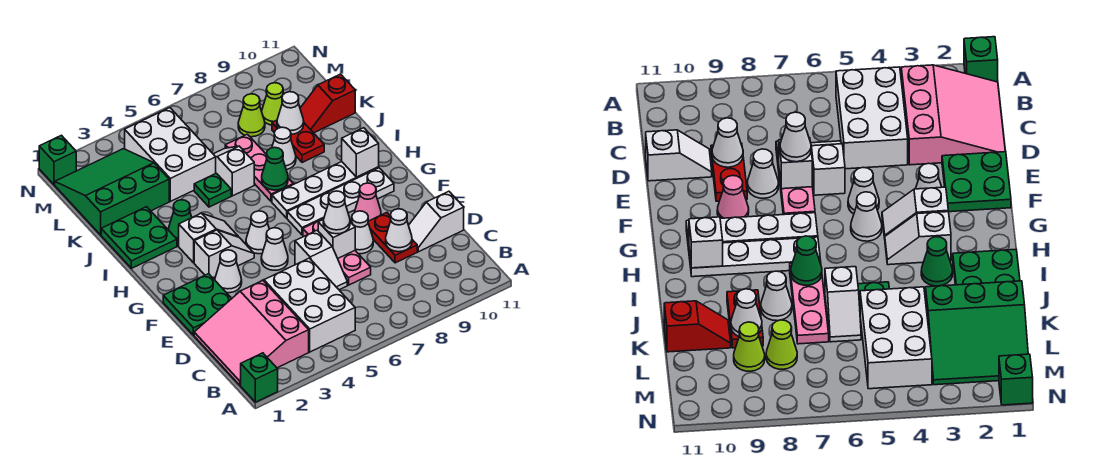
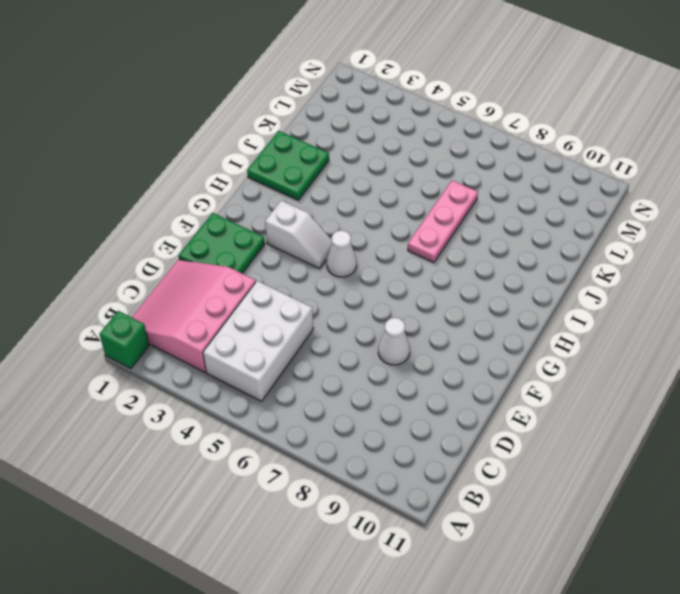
none -> white 1x2 slope [295,230,347,290]
none -> pink 1x3 plate [303,219,371,285]
none -> red 1x2 plate [368,213,417,263]
none -> white 1x2 slope [409,191,464,252]

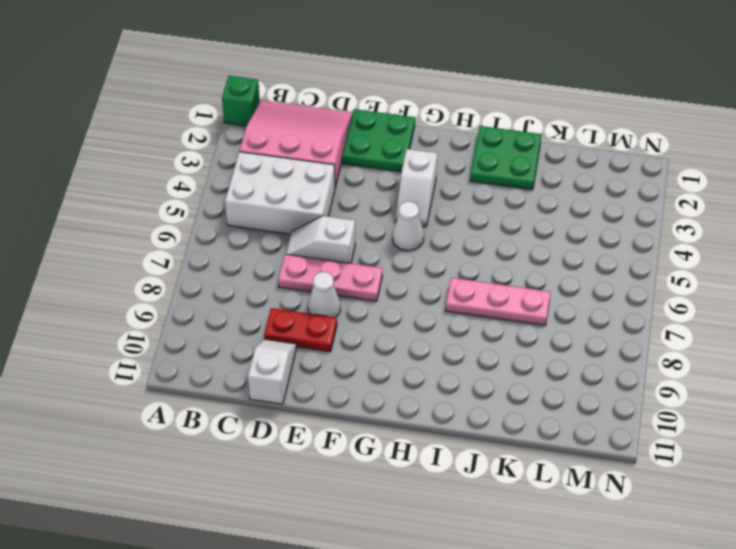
none -> white 1x1 cone [215,250,242,293]
none -> white 1x1 cone [261,228,288,270]
none -> pink 1x1 cone [355,183,381,221]
none -> white 1x4 plate [287,168,394,235]

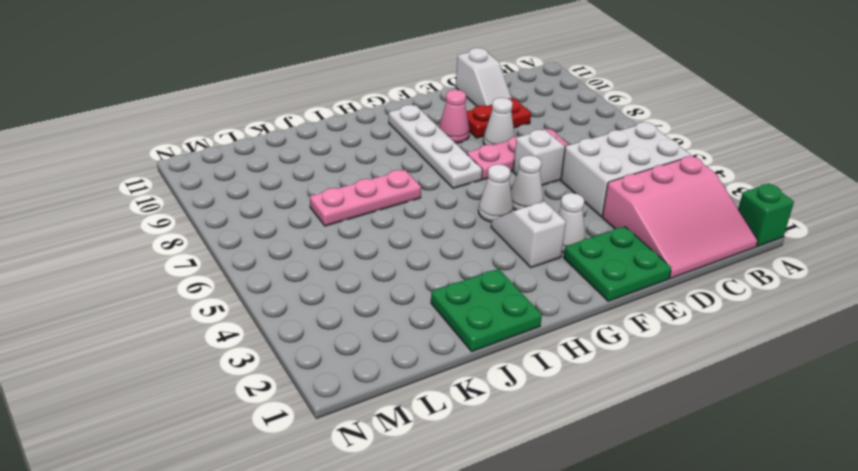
none -> white 1x2 slope [179,213,238,263]
none -> white 1x4 plate [272,162,379,218]
none -> green 1x1 cone [168,200,192,242]
none -> green 1x1 plate [194,173,231,207]

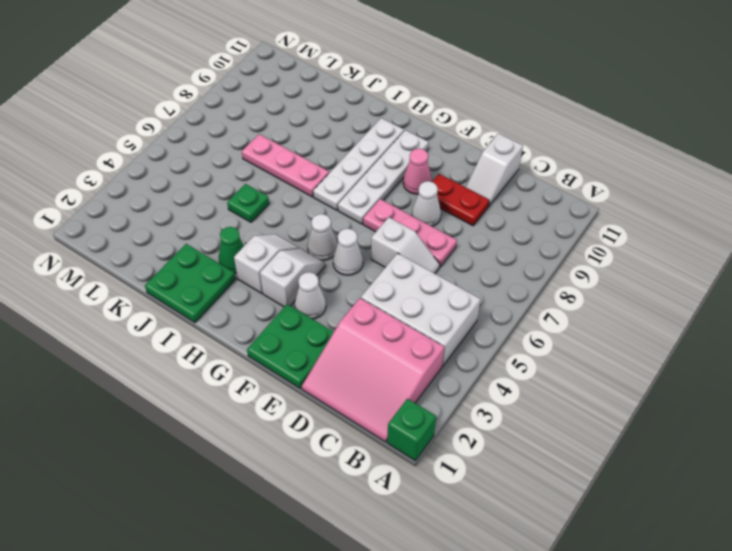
none -> white 1x2 slope [214,146,254,196]
none -> white 1x1 cone [272,127,296,170]
none -> red 1x2 plate [272,120,324,163]
none -> green 3x3 slope [55,149,169,235]

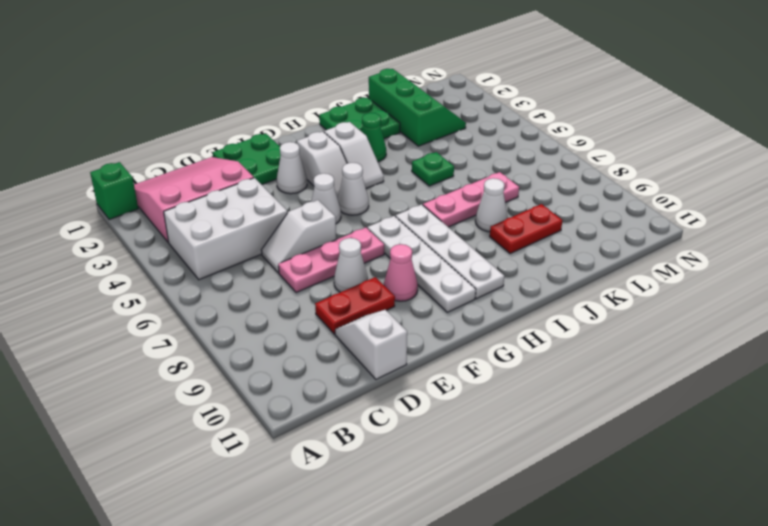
green 2x3 slope [369,69,466,146] -> green 3x3 slope [55,149,169,235]
none -> white 1x2 slope [214,146,254,196]
none -> white 2x3 brick [125,108,216,201]
none -> red 1x2 slope [300,74,355,133]
none -> lime 1x1 cone [238,94,265,137]

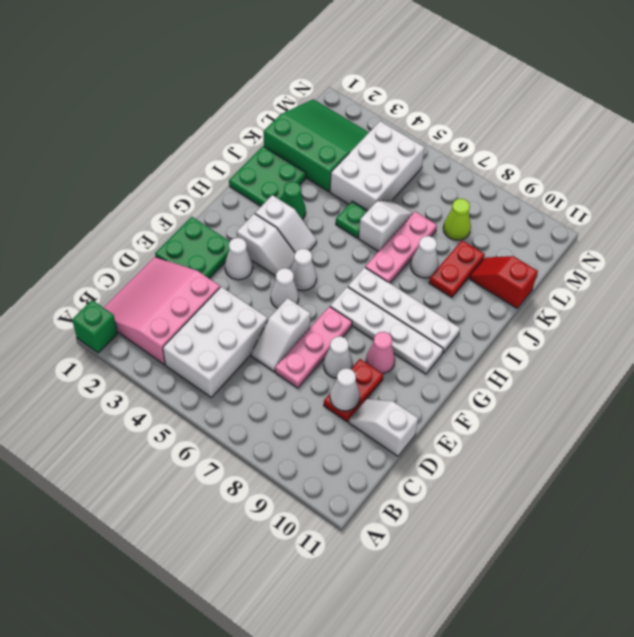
none -> lime 1x1 cone [262,83,283,125]
none -> green 1x1 brick [39,135,76,185]
none -> white 1x1 brick [318,219,355,258]
none -> white 1x1 brick [342,128,379,177]

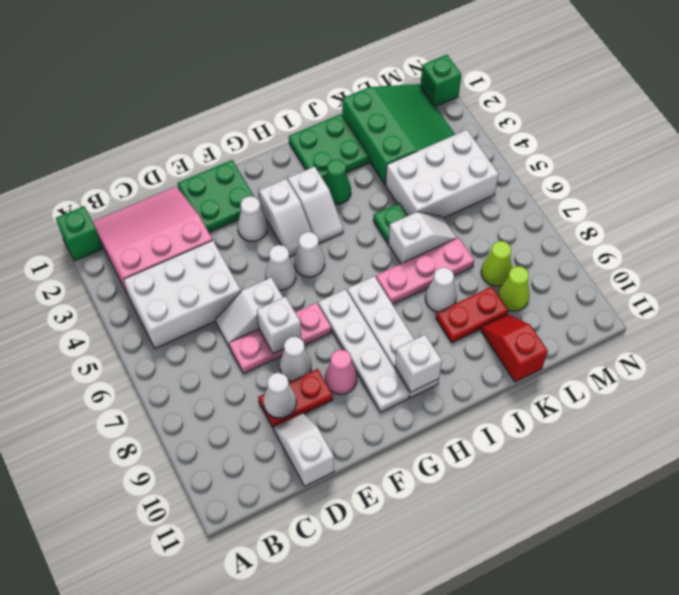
none -> green 1x1 cone [262,147,288,190]
none -> white 1x1 cone [277,92,304,134]
none -> white 1x1 cone [323,191,350,234]

